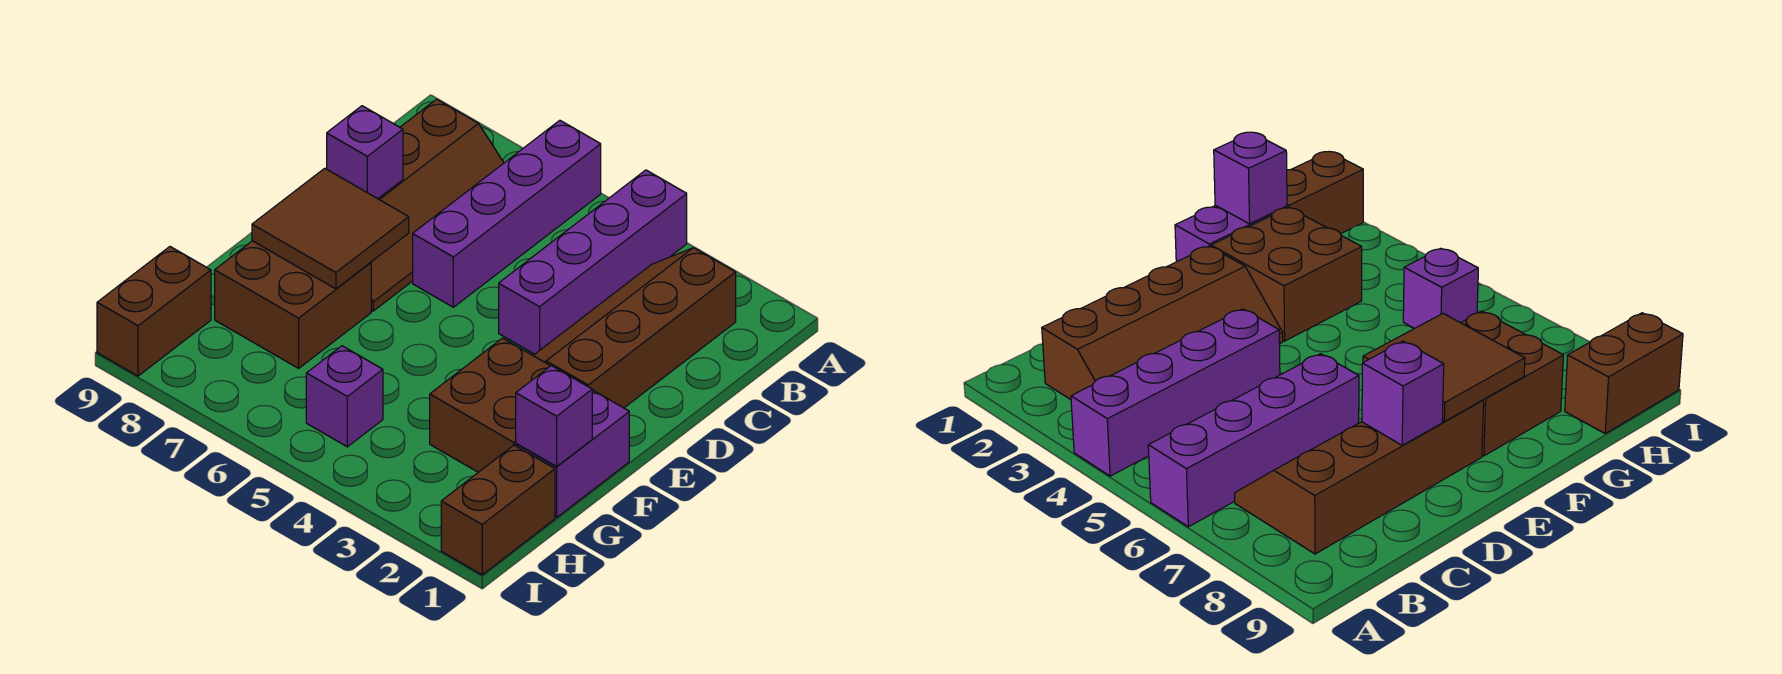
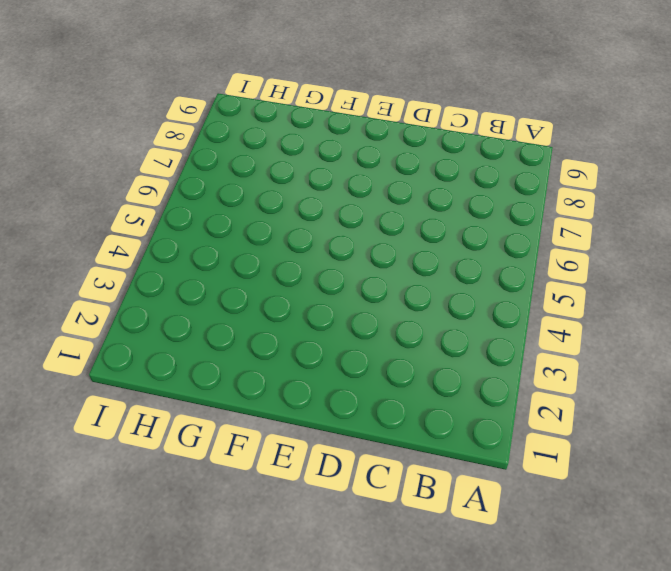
none -> purple 1x4 brick [499,170,687,354]
none -> purple 1x4 brick [413,120,601,307]
none -> brown 2x4 slope [533,248,736,408]

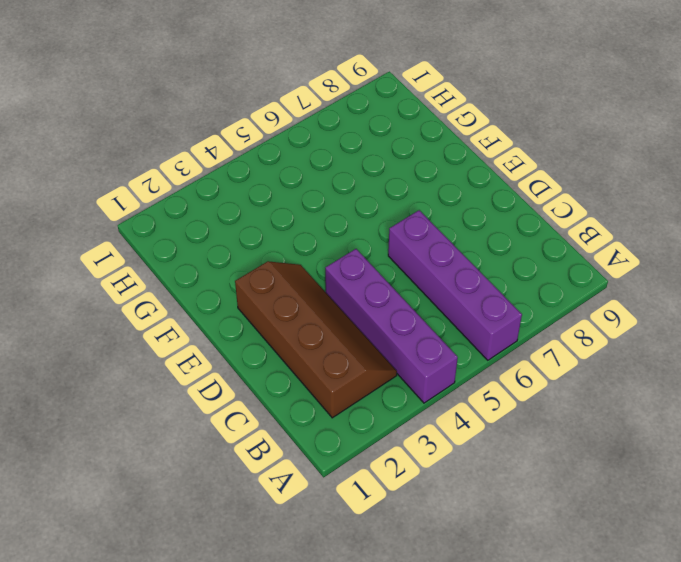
none -> brown 2x4 slope [371,99,504,311]
none -> purple 1x2 brick [516,390,629,517]
none -> brown 2x2 brick [430,338,550,472]

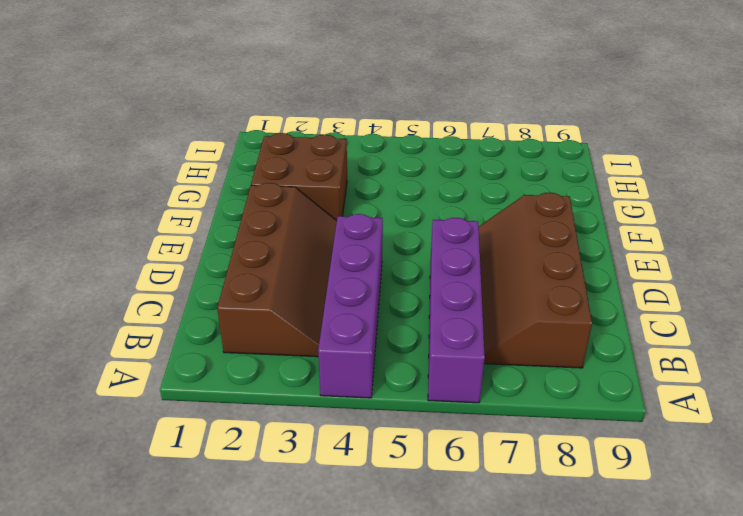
none -> purple 1x2 brick [516,390,629,517]
none -> brown 2x2 brick [215,241,371,368]
none -> brown 1x2 brick [441,445,555,575]

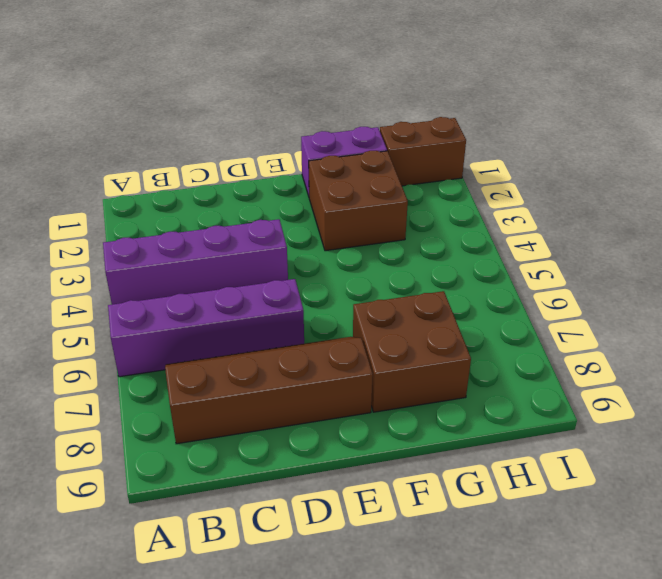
none -> brown 2x4 slope [533,248,736,408]
none -> purple 1x1 brick [306,346,383,447]
none -> brown 1x2 brick [97,247,211,376]

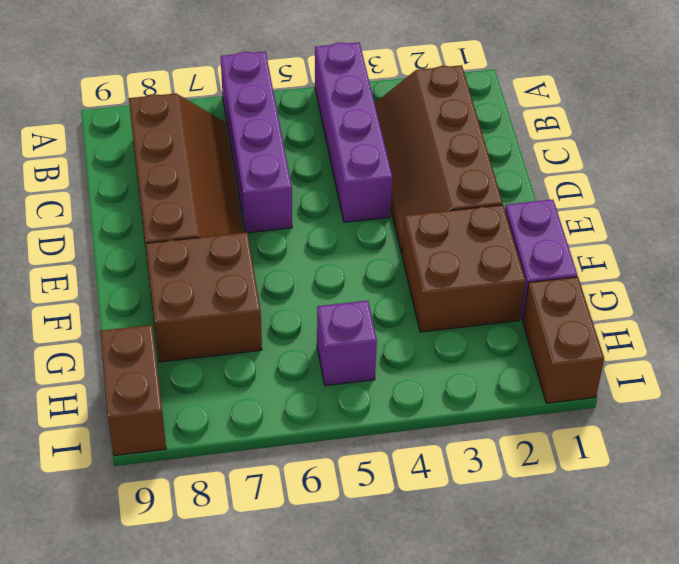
none -> purple 1x1 brick [327,106,403,199]
none -> brown 2x2 tile [252,168,409,289]
none -> purple 1x1 brick [516,366,592,466]

